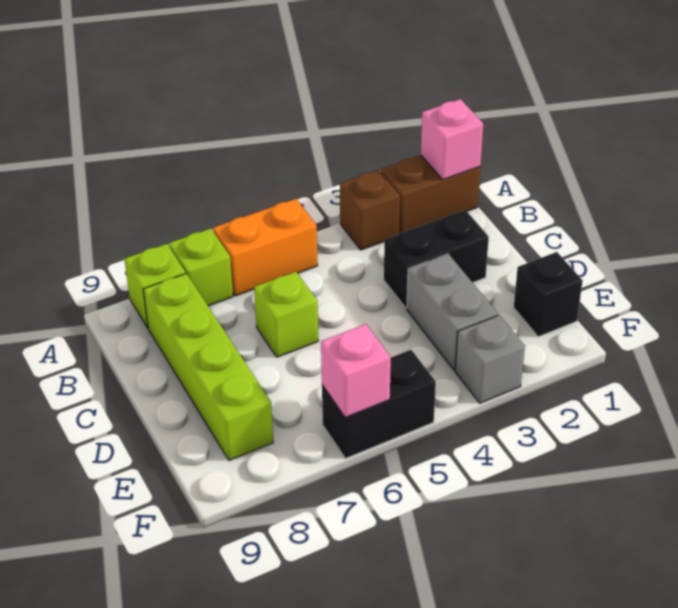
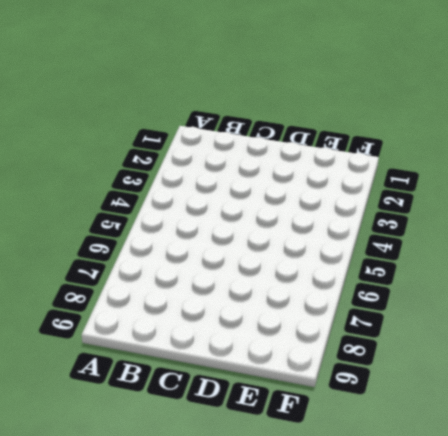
none -> brown 1x2 brick [381,155,480,234]
none -> brown 1x1 brick [340,170,400,250]
none -> orange 1x2 brick [213,199,318,296]

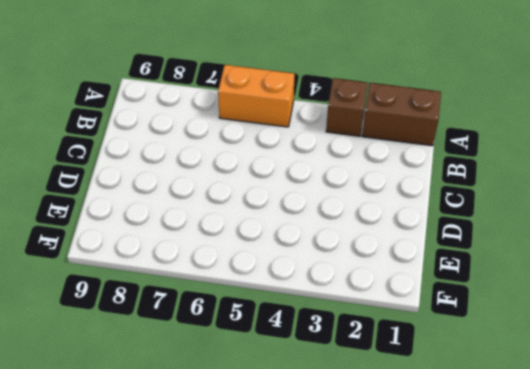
none -> lime 1x1 brick [169,229,233,306]
none -> lime 1x1 brick [124,244,186,328]
none -> lime 1x4 brick [143,274,273,460]

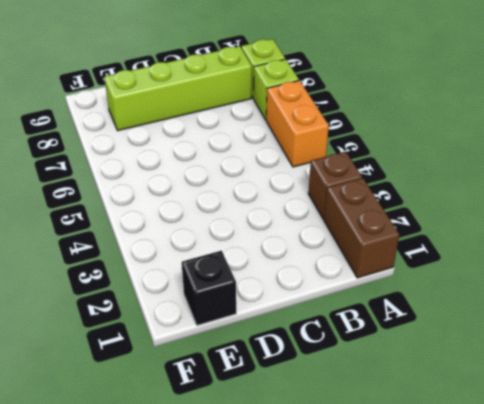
none -> black 1x2 brick [384,210,489,308]
none -> lime 1x1 brick [254,272,318,357]
none -> grey 1x2 brick [407,254,498,370]

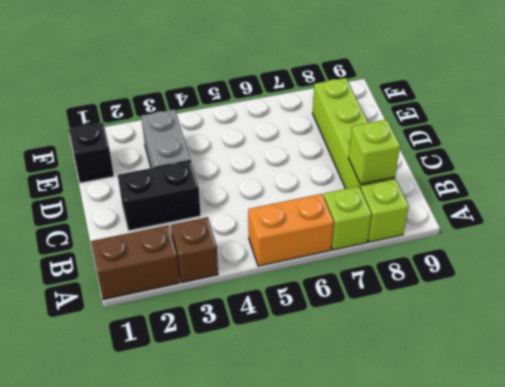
lime 1x1 brick [348,120,400,184] -> lime 1x1 brick moved to [254,272,318,357]
none -> grey 1x1 brick [455,315,525,403]
none -> black 1x2 brick [322,350,436,458]
none -> pink 1x1 brick [421,99,483,179]

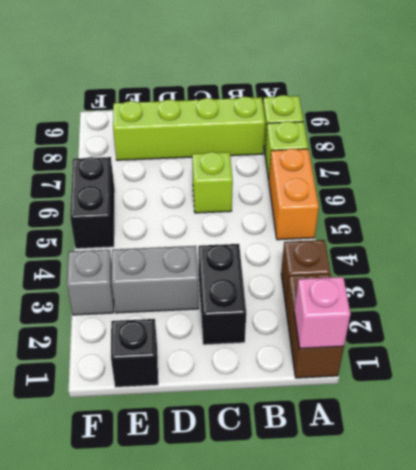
none -> pink 1x1 brick [321,324,391,417]

